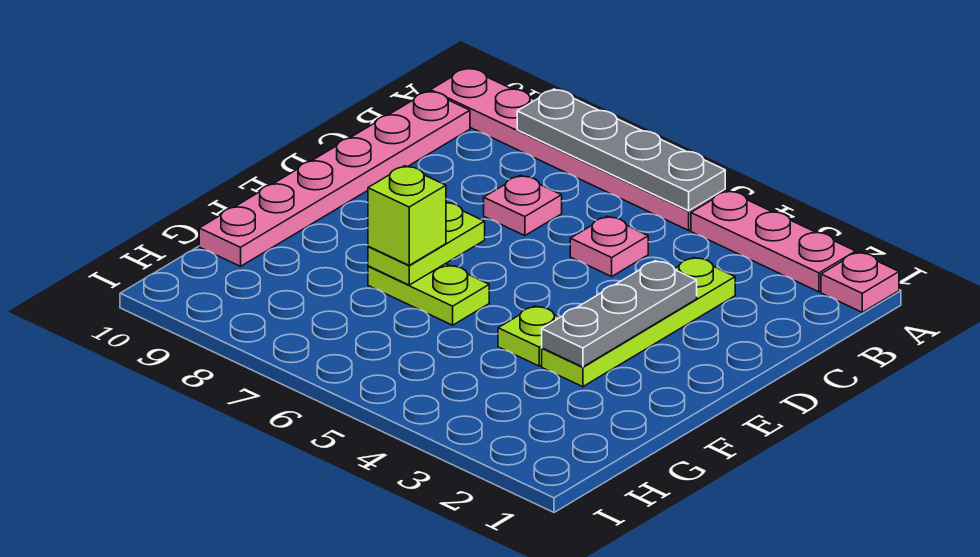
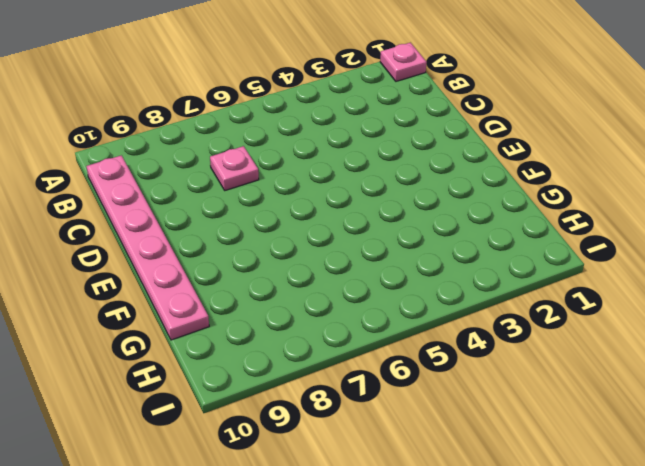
none -> pink 1x3 plate [691,191,856,292]
none -> pink 1x6 plate [431,68,725,230]
none -> lime 1x4 plate [542,257,735,387]

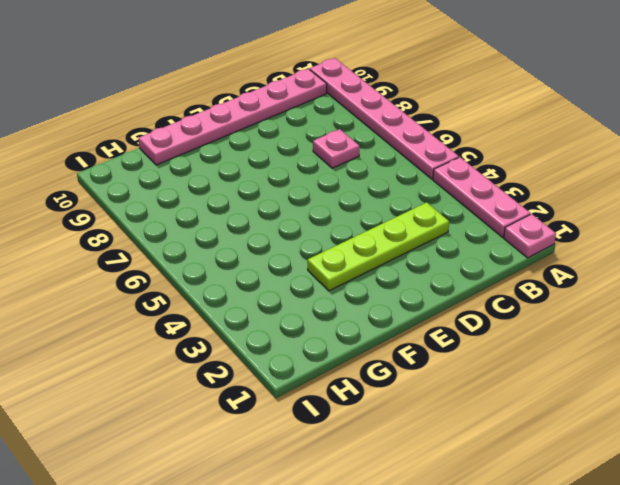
none -> pink 1x1 plate [570,216,648,276]
none -> lime 1x1 plate [498,306,560,366]
none -> lime 1x2 plate [368,264,489,325]

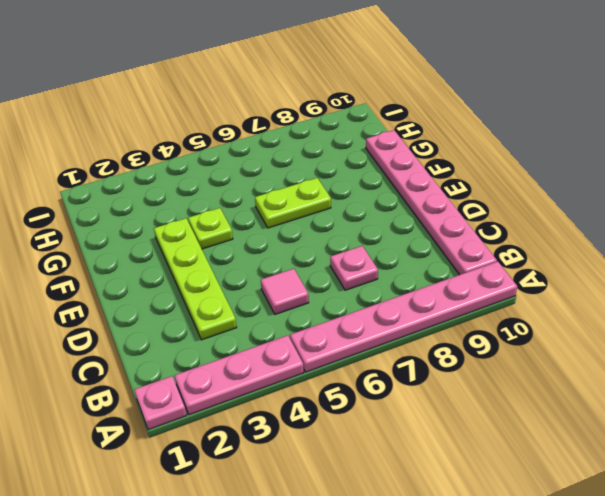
pink 1x1 tile [261,269,309,314] -> pink 1x1 plate [570,216,648,276]
none -> grey 1x4 plate [517,89,725,211]
none -> grey 1x3 plate [542,261,697,367]
none -> lime 1x2 plate [368,203,485,285]

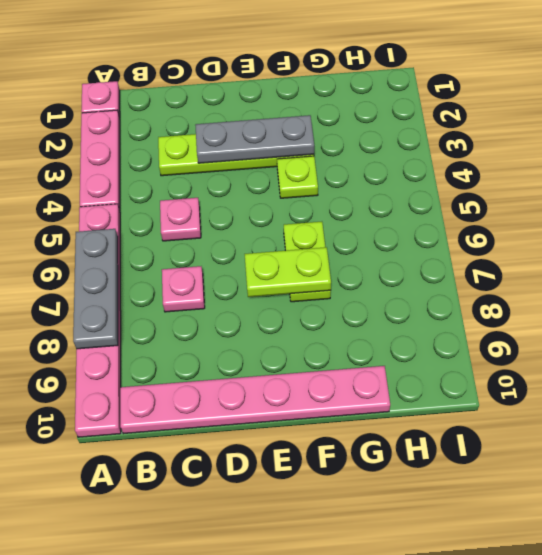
grey 1x3 plate [73,229,118,349] -> grey 1x4 plate [517,89,725,211]
none -> lime 1x1 brick [368,166,446,265]

